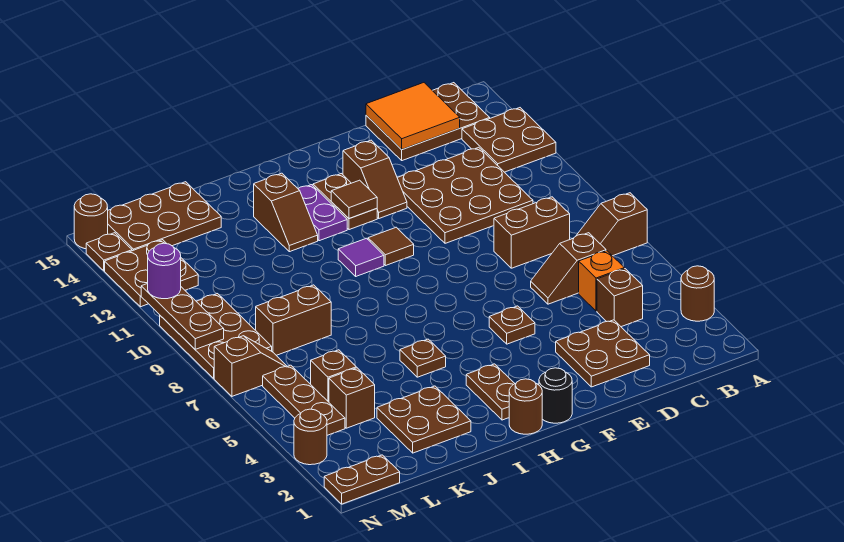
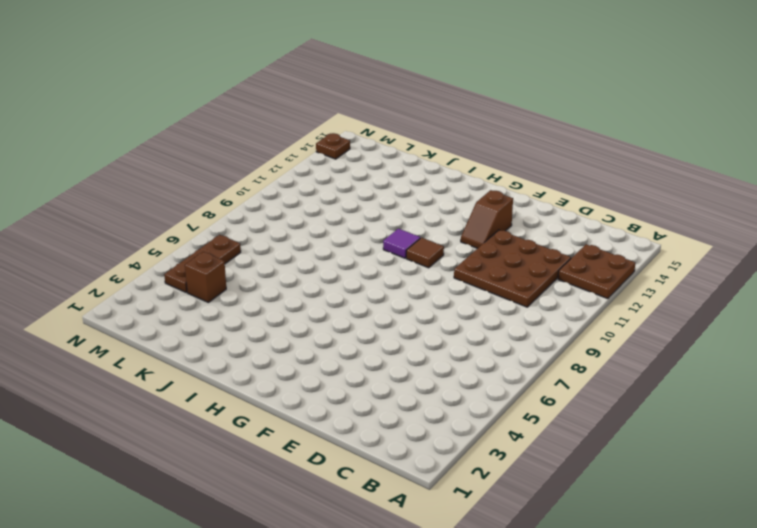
none -> brown 1x1 round brick [681,266,714,321]
none -> brown 1x2 slope [576,193,647,256]
none -> brown 2x3 plate [366,83,490,161]
none -> brown 1x1 brick [597,269,643,327]

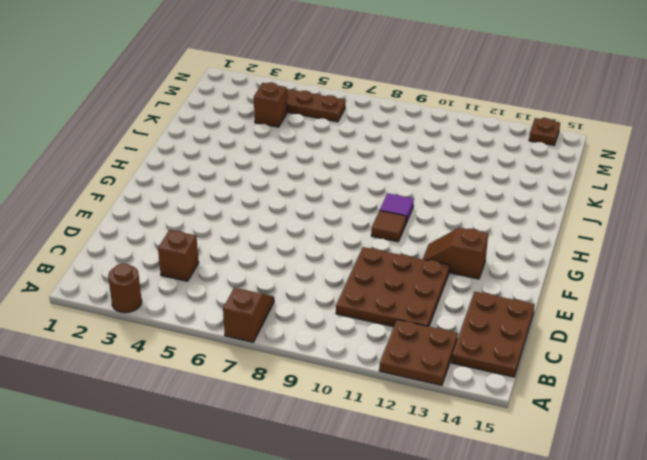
none -> orange 1x1 brick [579,251,624,311]
none -> brown 1x2 slope [531,233,606,304]
none -> brown 1x2 brick [494,197,570,268]
none -> brown 2x2 plate [556,320,650,387]

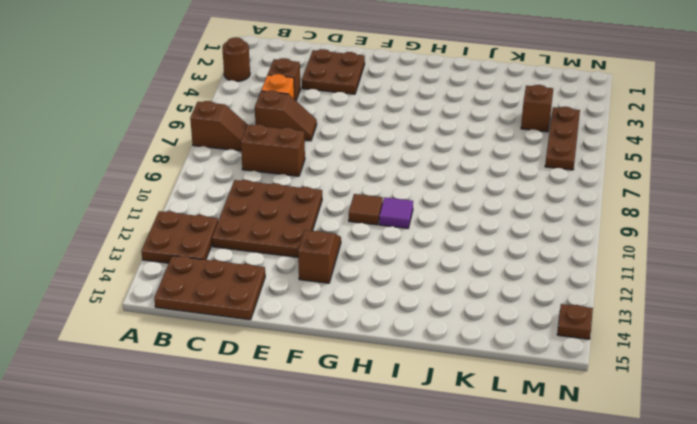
none -> brown 1x1 plate [489,306,535,344]
none -> black 1x1 round brick [539,368,572,423]
none -> brown 1x2 plate [313,174,377,230]
none -> brown 1x1 round brick [509,379,542,434]

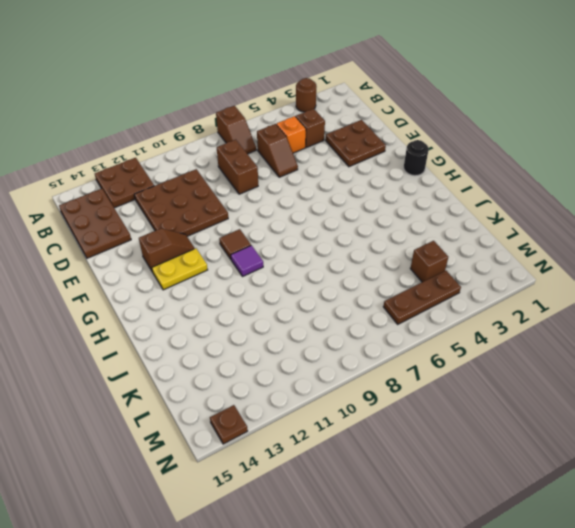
yellow 1x2 plate [152,248,208,290] -> brown 1x2 plate [313,174,377,230]
none -> brown 1x1 plate [489,306,535,344]
none -> brown 1x1 round brick [509,379,542,434]
none -> brown 1x2 plate [466,364,515,420]
none -> purple 1x2 plate [298,185,347,241]

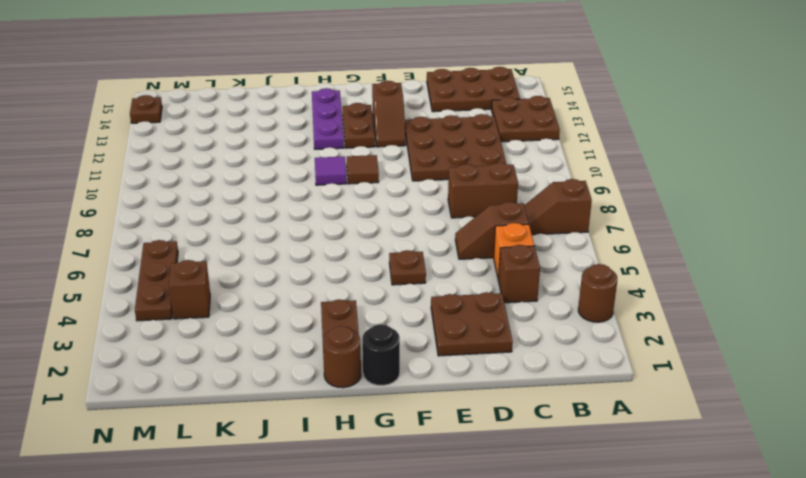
purple 1x3 plate [312,88,344,149] -> purple 1x2 plate [298,185,347,241]
none -> brown 1x1 plate [400,339,446,377]
none -> brown 1x2 slope [254,173,318,252]
none -> brown 2x2 plate [377,386,471,453]
none -> brown 1x2 brick [256,285,331,355]

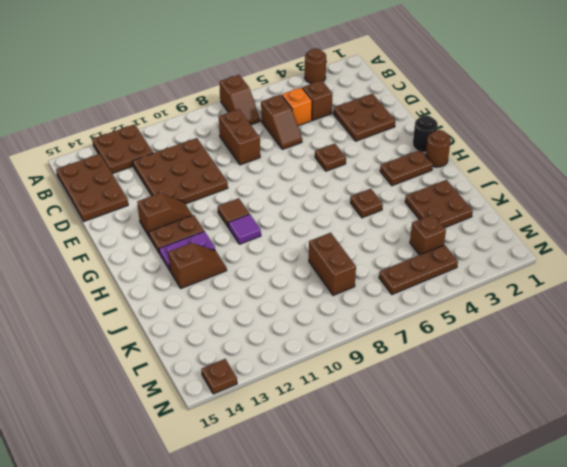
none -> brown 2x3 plate [108,182,221,251]
none -> brown 1x1 brick [311,350,356,402]
none -> brown 1x2 plate [324,455,400,504]
none -> brown 1x2 slope [214,336,287,396]

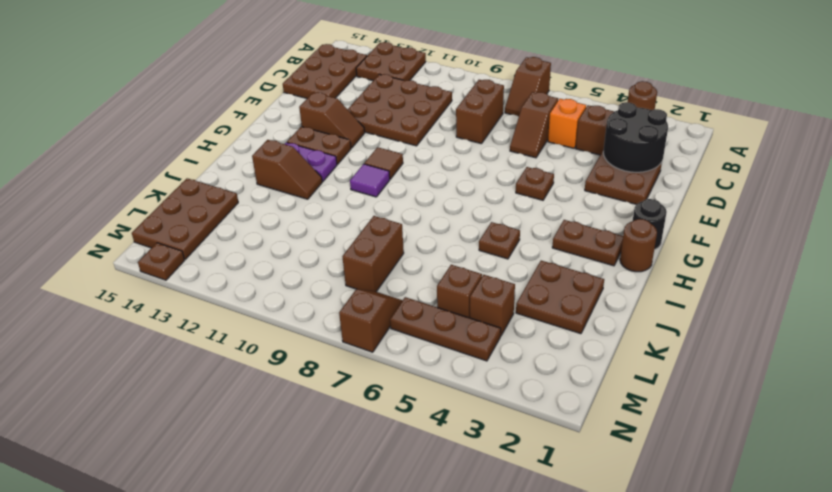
black 2x2 round brick [603,102,668,172] -> none
none -> brown 1x2 plate [324,455,400,504]
none -> brown 2x3 plate [160,294,272,378]
none -> brown 2x2 plate [105,240,198,307]
none -> brown 1x1 round brick [294,409,327,465]

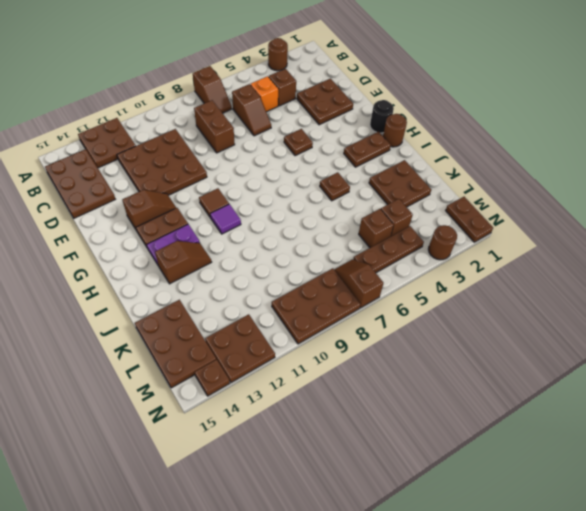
none -> brown 1x2 brick [256,285,331,355]
none -> brown 1x1 round brick [74,194,108,249]
none -> orange 2x2 tile [366,83,460,150]
none -> brown 1x1 tile [331,180,377,219]

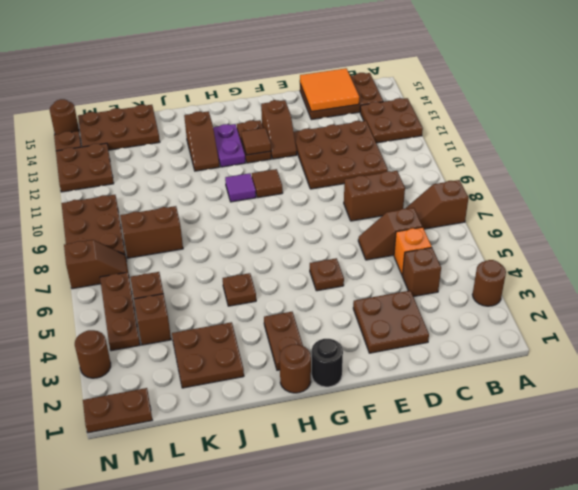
none -> brown 1x3 plate [141,283,224,349]
none -> purple 1x1 round brick [148,243,181,299]

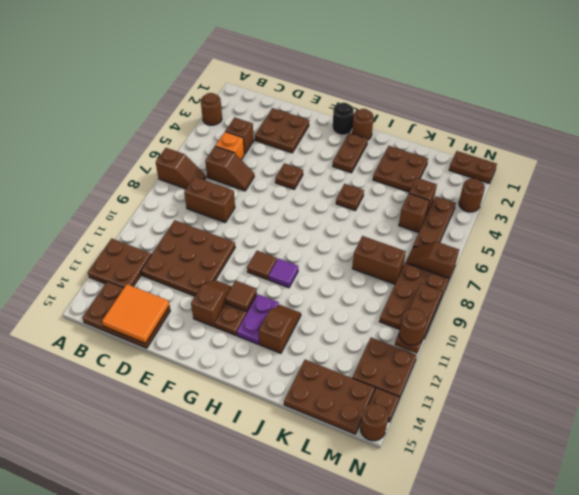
brown 1x1 round brick [399,309,427,345] -> purple 1x1 round brick [148,243,181,299]

